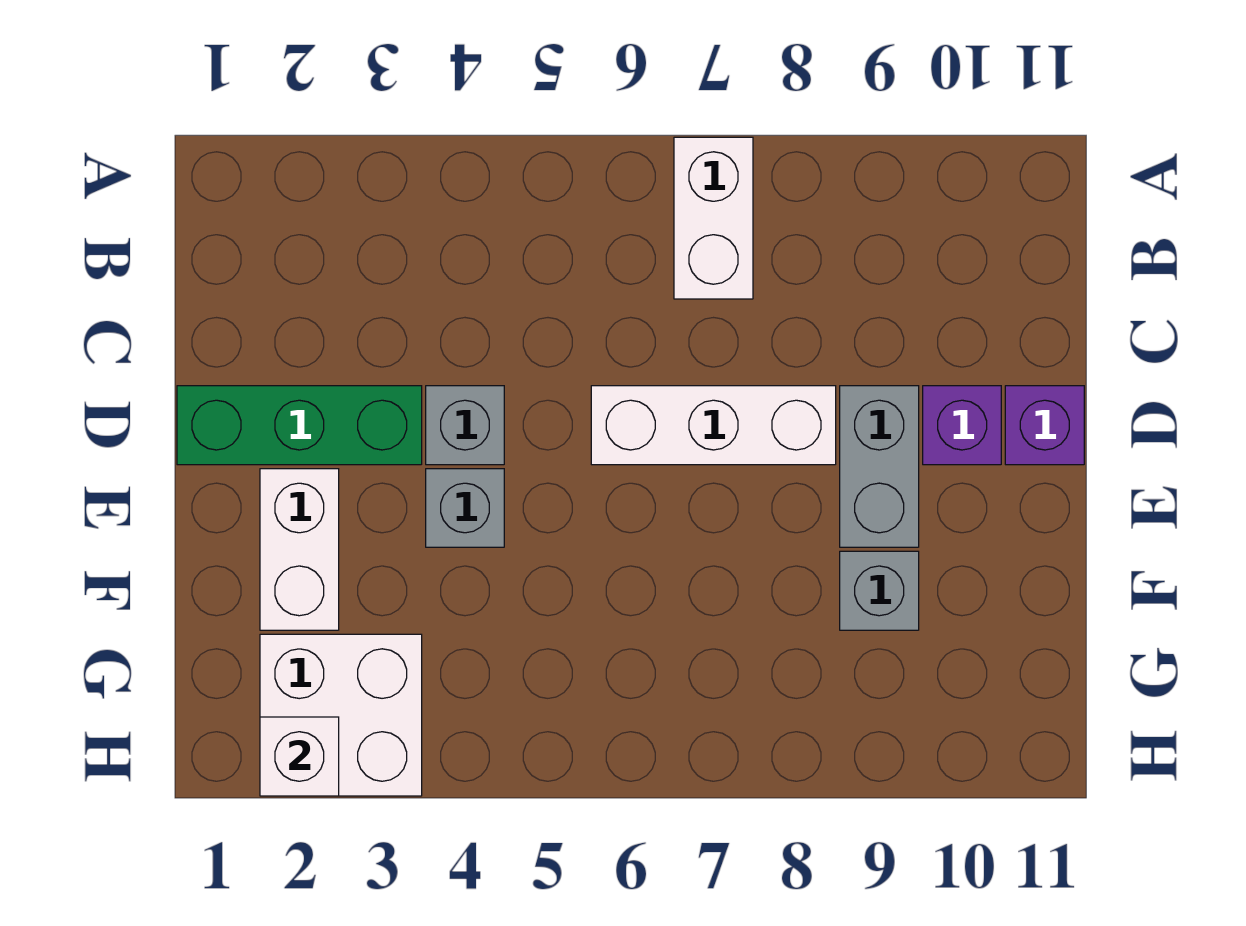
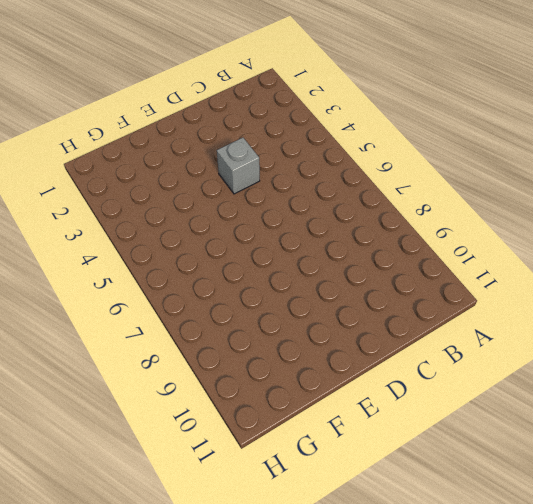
none -> white 1x2 brick [674,137,753,299]
none -> green 1x3 brick [177,386,422,465]
none -> white 1x3 brick [591,386,836,465]

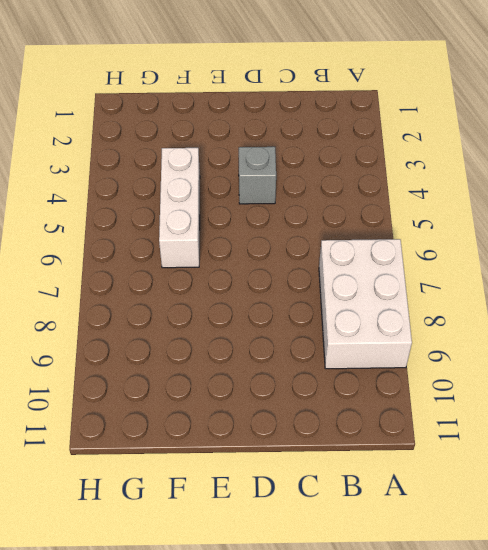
white 2x3 brick [319,239,412,369] -> white 1x2 brick [674,137,753,299]
white 1x3 brick [159,148,200,268] -> white 1x3 brick moved to [591,386,836,465]
none -> green 1x3 brick [177,386,422,465]
none -> grey 1x2 brick [840,386,919,547]
none -> purple 1x1 brick [923,386,1001,465]

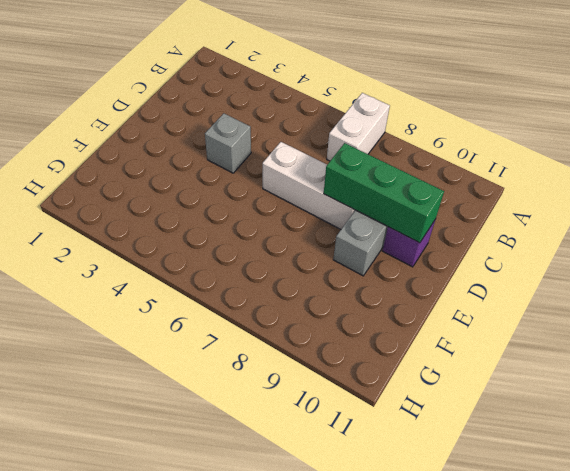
green 1x3 brick [324,143,444,243] -> green 1x3 brick moved to [177,386,422,465]
none -> purple 1x1 brick [1005,386,1084,465]
none -> white 1x2 brick [260,469,339,630]
none -> grey 1x1 brick [426,469,504,547]

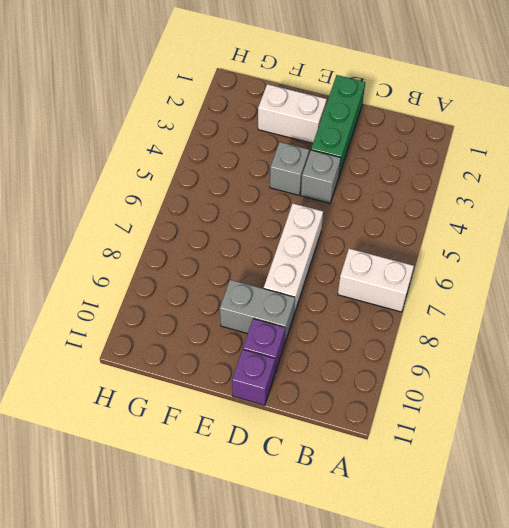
none -> grey 1x1 brick [840,551,919,630]
none -> white 2x2 brick [260,634,422,796]
none -> white 1x1 brick [260,717,339,796]

